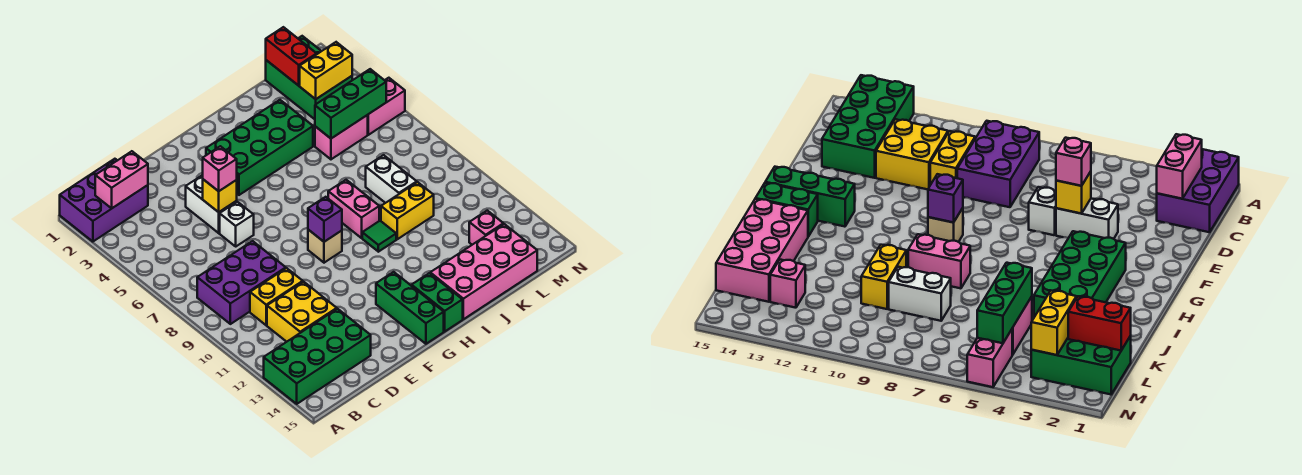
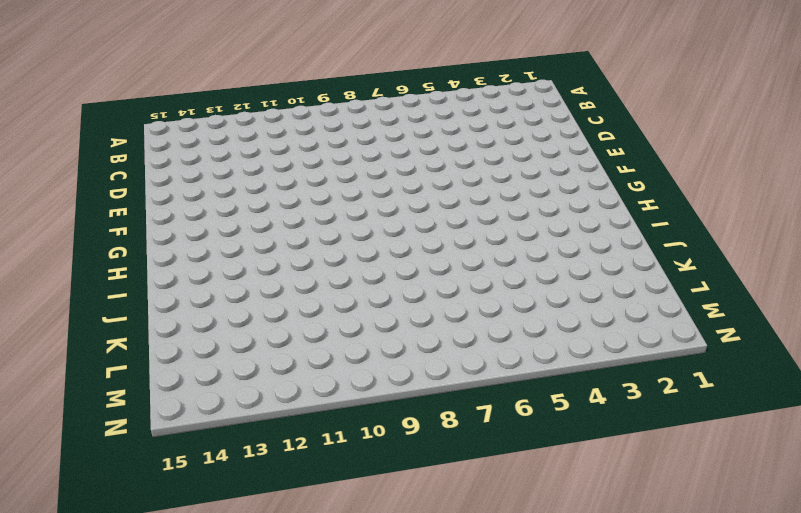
none -> purple 2x3 brick [60,159,148,242]
none -> green 2x4 brick [264,309,371,404]
none -> purple 2x3 brick [197,241,286,324]

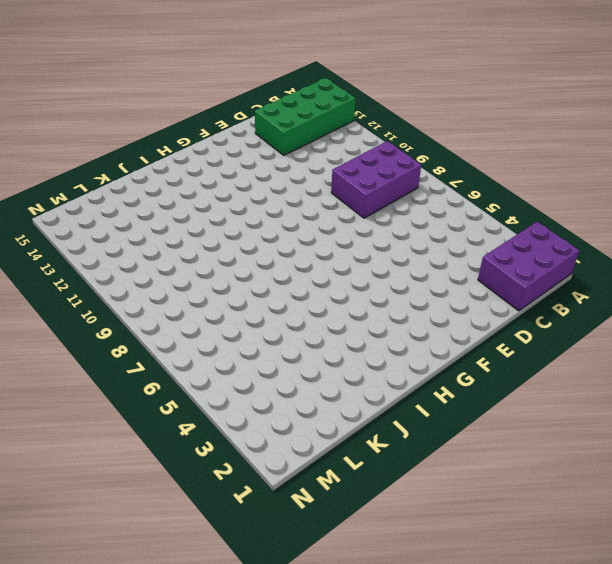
none -> yellow 1x2 brick [250,268,303,325]
none -> yellow 2x2 brick [267,282,337,342]
none -> white 1x2 brick [186,175,237,233]

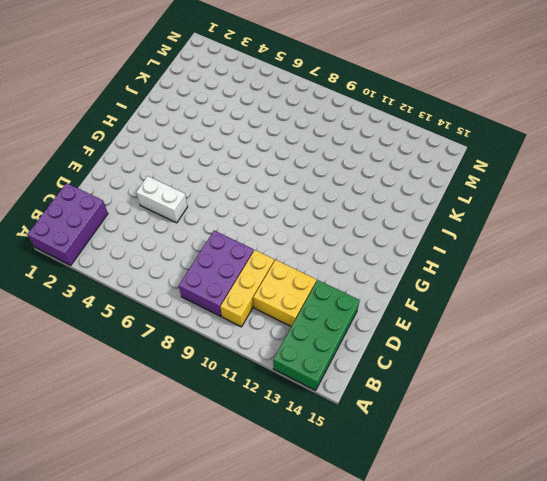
yellow 1x3 brick [220,250,274,327] -> yellow 1x2 brick [250,268,303,325]
none -> white 1x1 brick [220,202,254,246]
none -> green 2x4 brick [206,100,313,195]
none -> tan 1x1 brick [308,230,342,263]

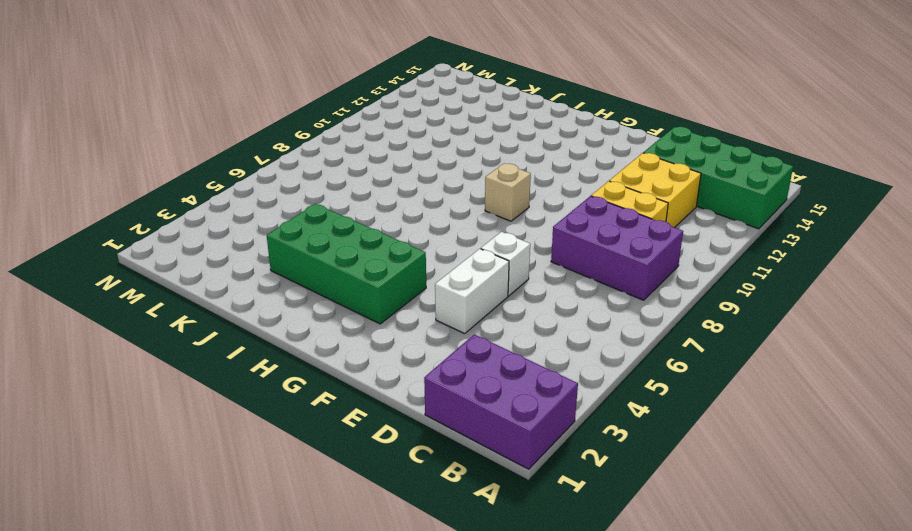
none -> green 1x3 brick [376,272,444,344]
none -> green 1x2 brick [412,273,463,331]
none -> pink 1x2 brick [328,180,379,238]

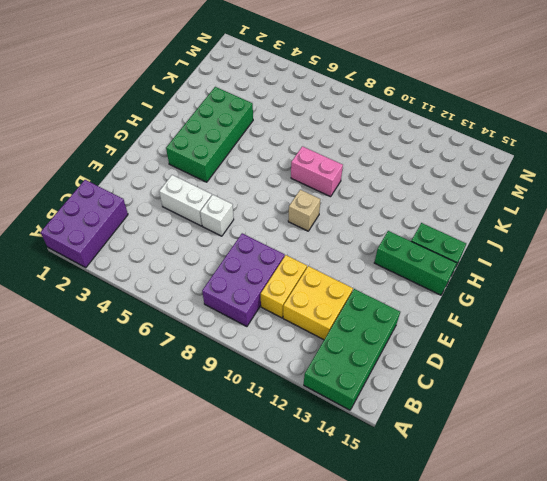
none -> green 1x1 tile [362,221,396,252]
none -> pink 2x4 brick [430,224,537,319]
none -> yellow 1x2 brick [381,182,434,239]

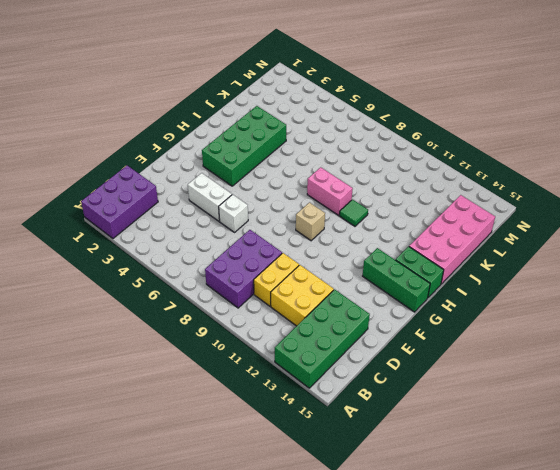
none -> yellow 1x2 brick [381,182,434,239]
none -> pink 1x2 brick [315,115,368,159]
none -> white 1x2 brick [366,155,417,203]

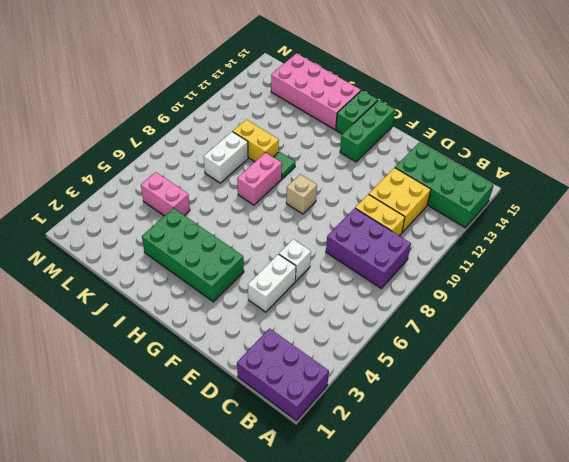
none -> green 2x3 brick [266,36,352,119]
none -> pink 1x1 brick [469,211,503,245]
none -> pink 1x2 brick [368,78,405,135]

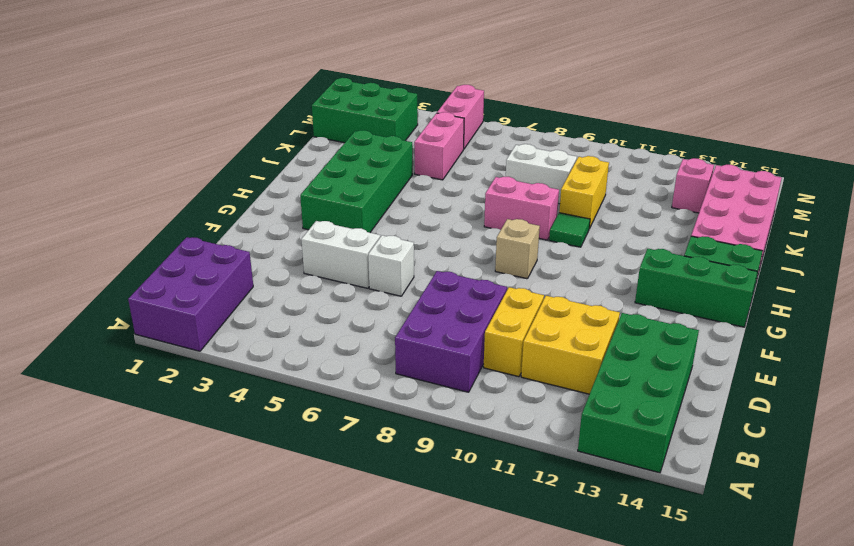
none -> pink 1x2 brick [95,151,148,208]
none -> yellow 1x1 brick [203,179,237,212]
none -> purple 1x1 brick [308,197,342,242]

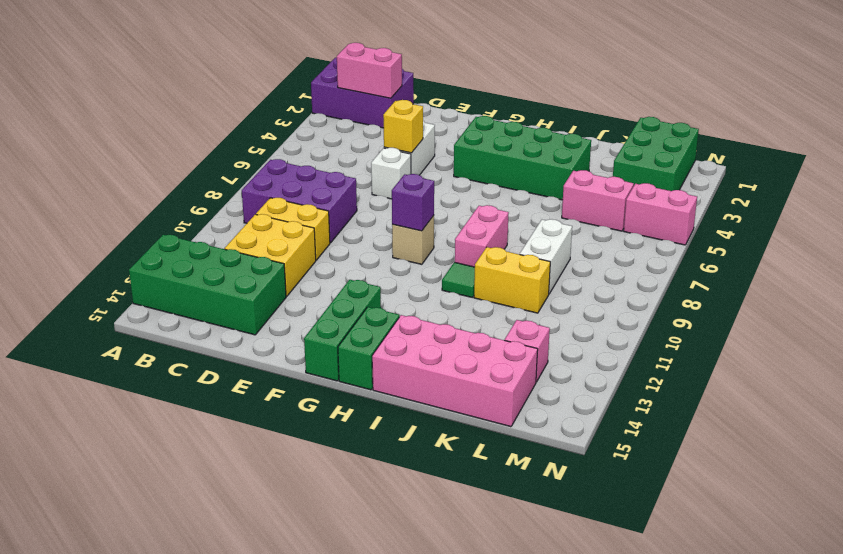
none -> green 1x3 brick [315,69,386,138]
none -> red 1x2 brick [266,27,317,86]
none -> yellow 1x2 brick [300,42,352,99]

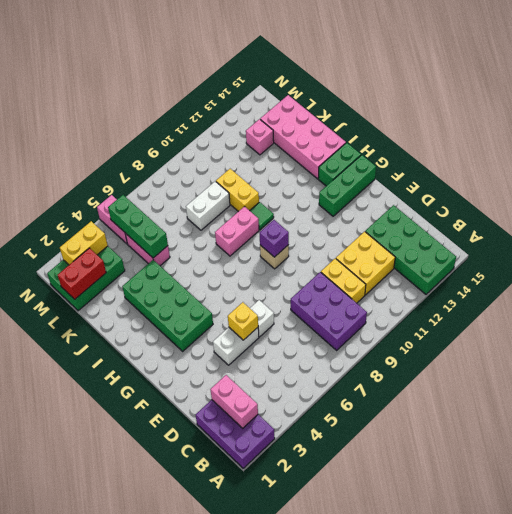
yellow 1x2 brick [60,221,108,265] -> yellow 1x2 brick turned to [300,42,352,99]
none -> pink 1x1 brick [203,146,237,191]

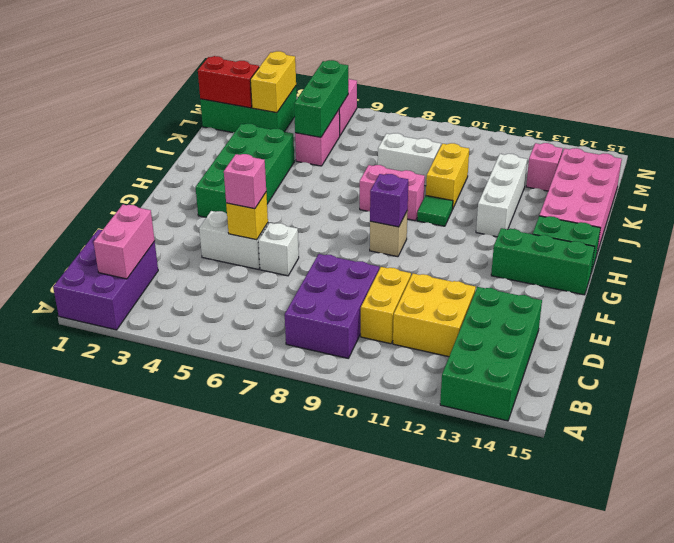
white 1x3 brick [476,154,527,237] -> none

